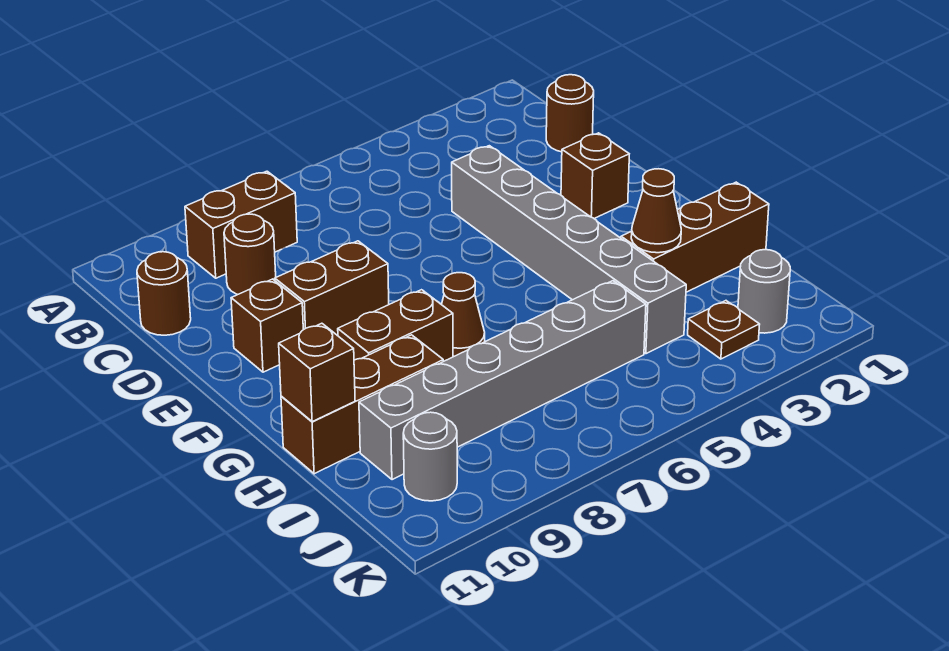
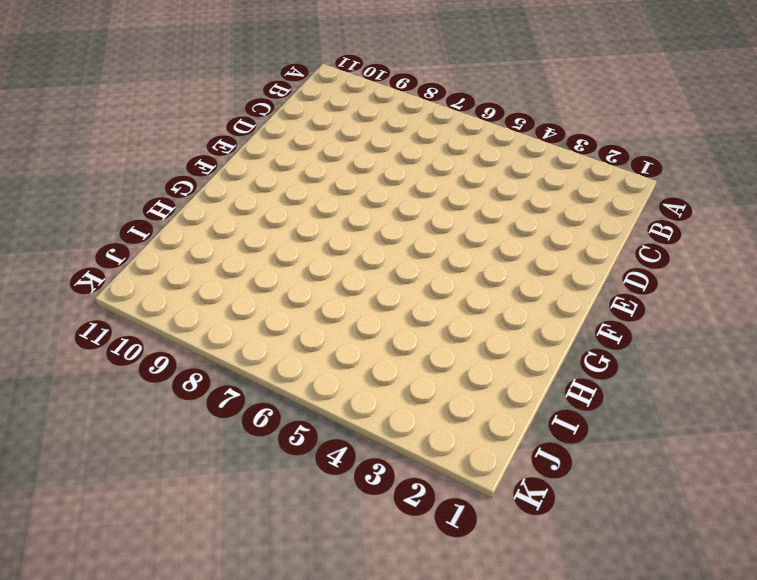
none -> brown 1x2 brick [185,171,297,278]
none -> brown 1x1 round brick [546,75,594,152]
none -> brown 1x1 round brick [224,214,276,295]

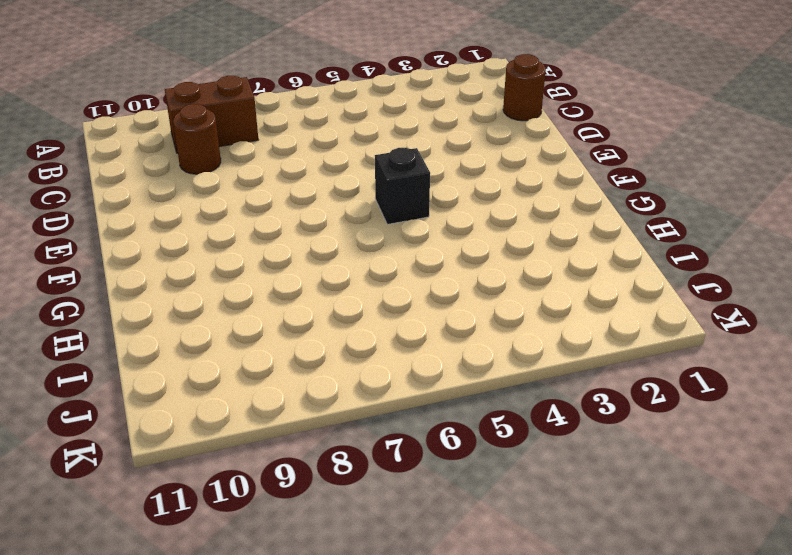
black 1x1 brick [375,148,430,224] -> none
none -> brown 1x1 round brick [137,252,191,335]
none -> grey 1x6 brick [452,146,686,354]
none -> brown 1x1 brick [561,133,629,218]

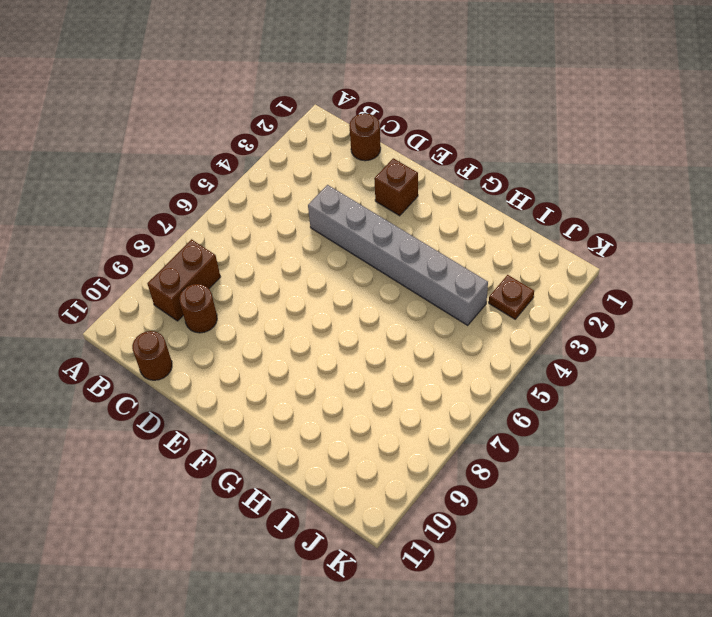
none -> brown 1x2 brick [275,241,389,336]
none -> brown 1x1 brick [231,279,303,372]
none -> brown 1x1 cone [441,273,485,356]

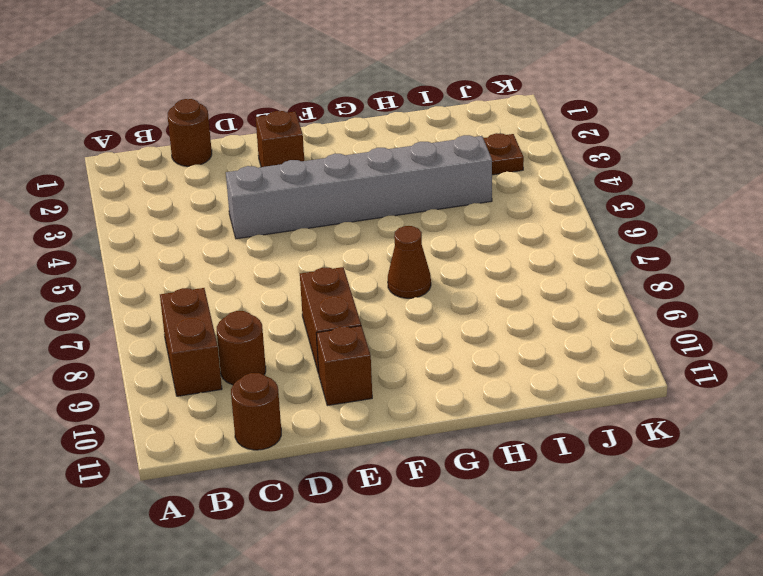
none -> brown 1x2 brick [338,290,453,361]
none -> brown 1x3 brick [621,182,769,292]
none -> brown 1x3 brick [281,335,443,474]

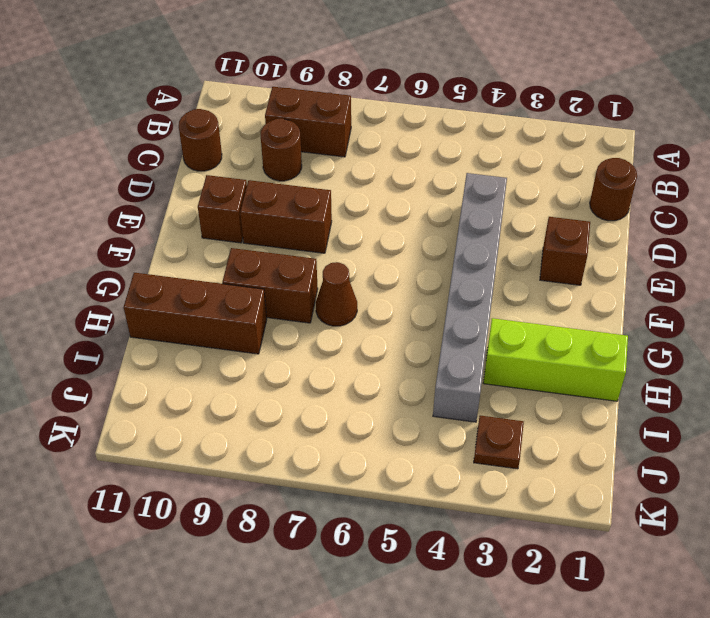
lime 1x3 brick [483,318,628,401] -> brown 1x3 brick [621,182,769,292]
none -> grey 1x6 brick [359,281,646,480]
none -> grey 1x1 round brick [738,250,790,333]
none -> grey 1x1 round brick [403,412,457,501]

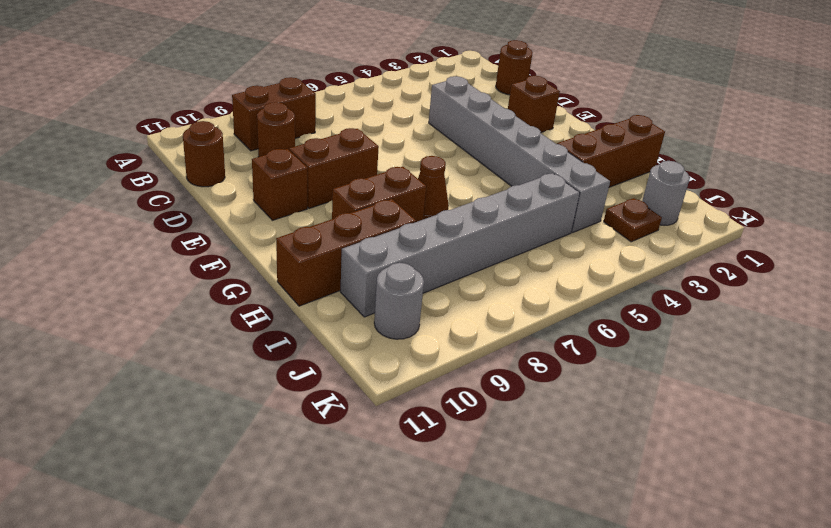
none -> brown 1x1 cone [631,169,681,253]
none -> brown 1x1 brick [279,323,355,422]

